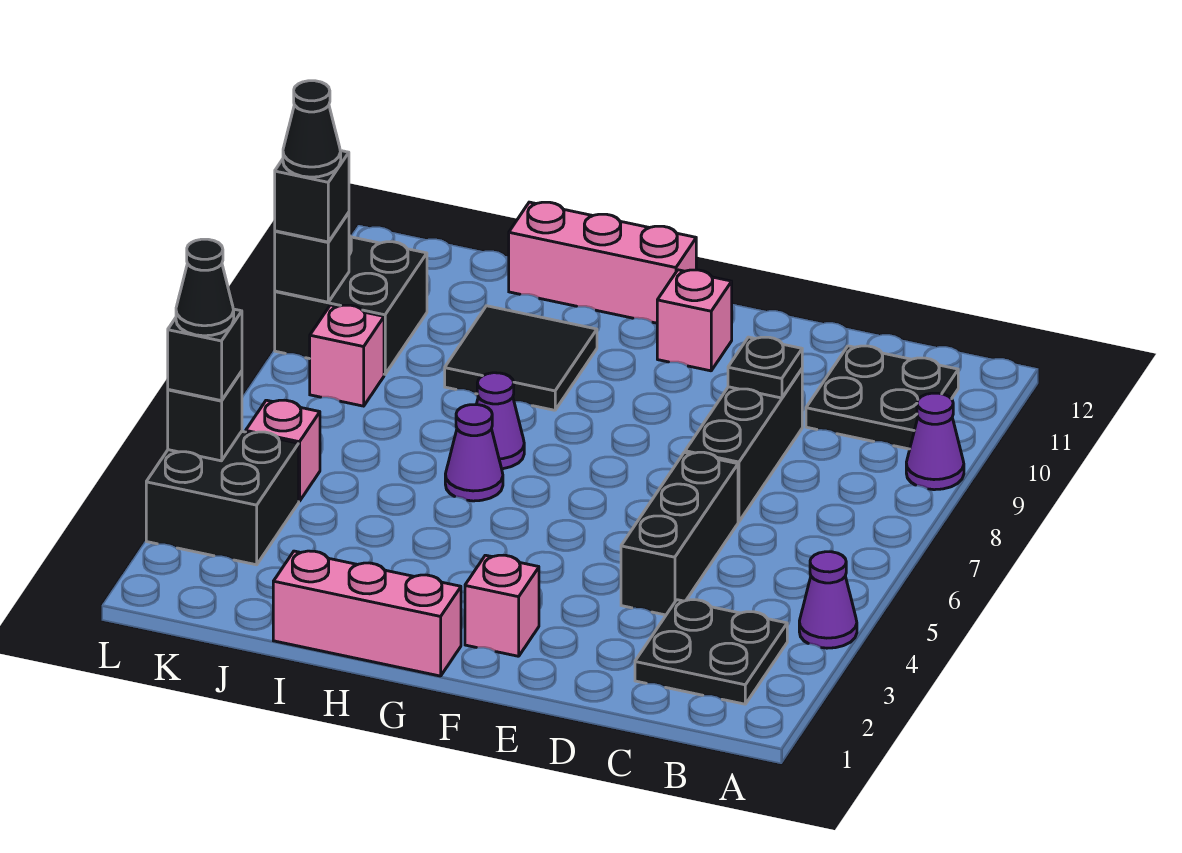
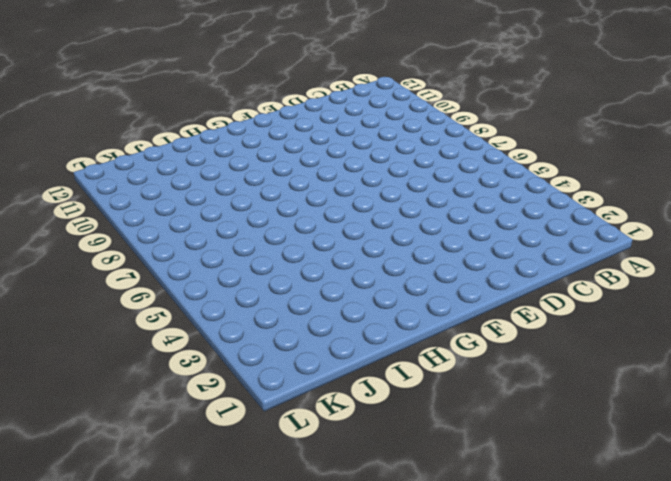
none -> purple 1x1 cone [799,552,857,648]
none -> purple 1x1 cone [906,393,964,490]
none -> black 2x2 plate [635,600,787,704]

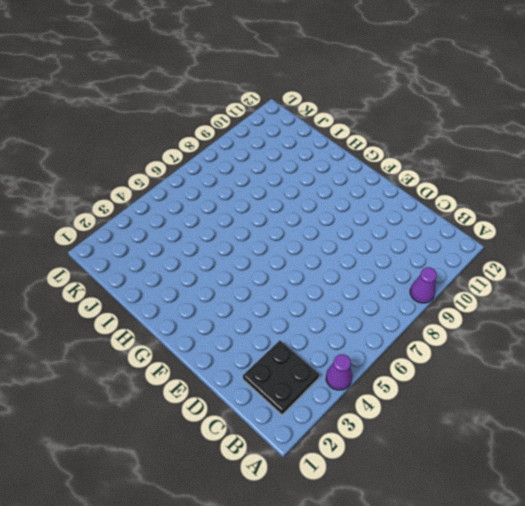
none -> black 2x2 plate [806,346,958,449]
none -> black 1x3 brick [621,452,738,615]
none -> black 1x3 brick [685,369,802,522]

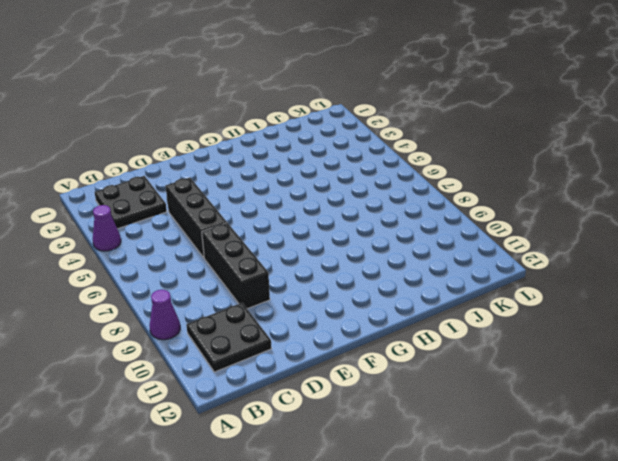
none -> pink 1x1 brick [465,555,539,656]
none -> pink 1x1 brick [657,270,732,371]
none -> pink 1x3 brick [273,551,461,676]

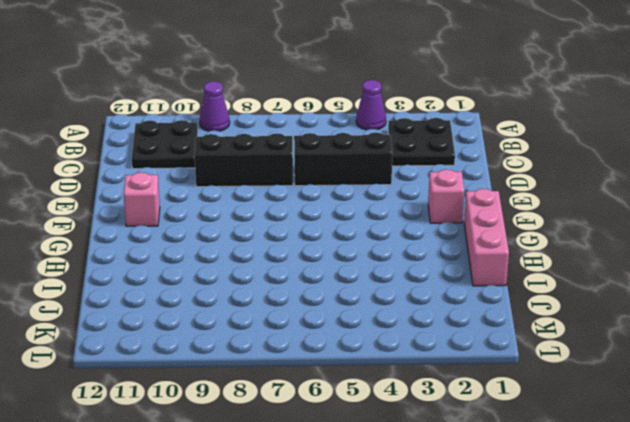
none -> pink 1x3 brick [509,202,696,323]
none -> purple 1x1 cone [445,405,503,501]
none -> purple 1x1 cone [476,373,524,469]

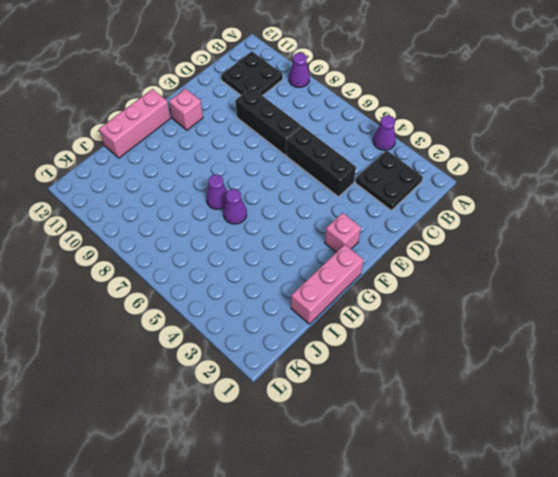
none -> black 2x2 tile [445,306,597,410]
none -> black 2x2 brick [146,431,299,565]
none -> pink 1x1 brick [246,400,320,501]

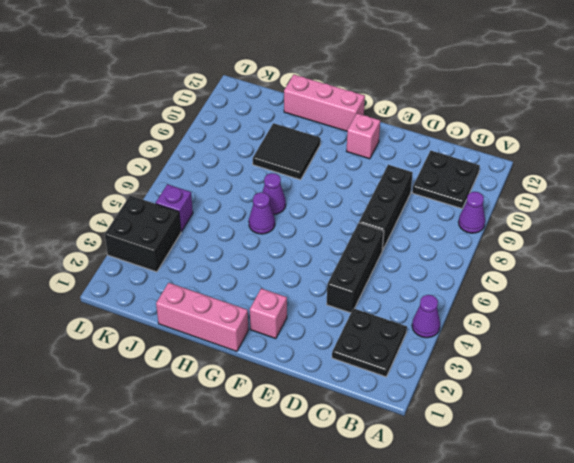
purple 1x1 brick [156,184,193,232] -> pink 1x1 brick [246,400,320,501]
none -> pink 1x1 brick [310,305,384,406]
none -> black 2x2 brick [275,236,427,374]
none -> black 1x1 plate [728,337,802,398]

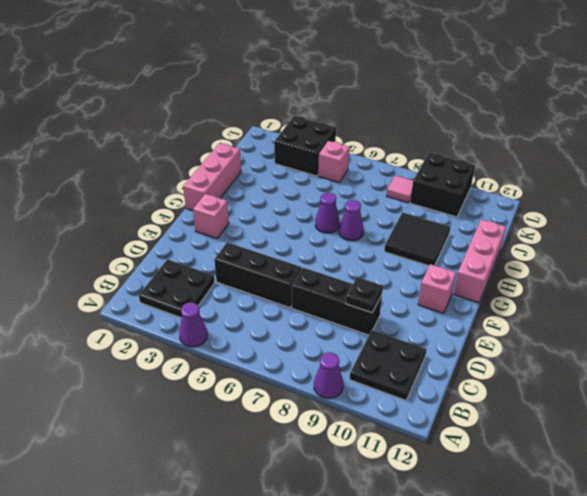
pink 1x1 tile [387,175,413,203] -> pink 1x1 brick [310,305,384,406]
none -> black 1x1 brick [168,371,242,461]
none -> black 1x1 brick [275,213,349,302]
none -> black 1x1 brick [168,309,242,401]

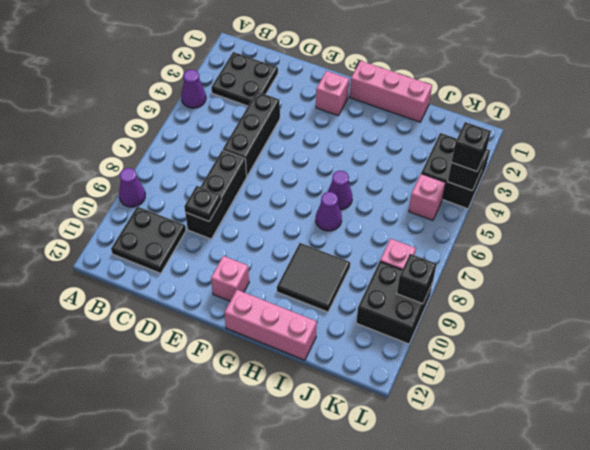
none -> black 1x1 brick [275,151,349,242]
none -> black 1x1 cone [176,239,234,336]
none -> black 1x1 cone [283,81,341,177]

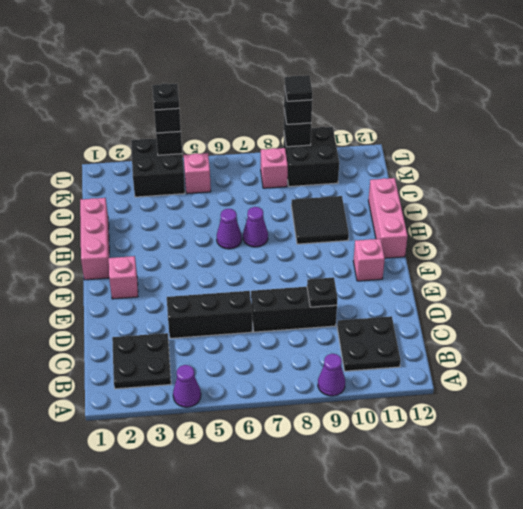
black 1x1 plate [152,83,179,110] -> black 1x1 cone [176,239,234,336]
black 1x1 tile [284,75,313,101] -> black 1x1 cone [283,81,341,177]

